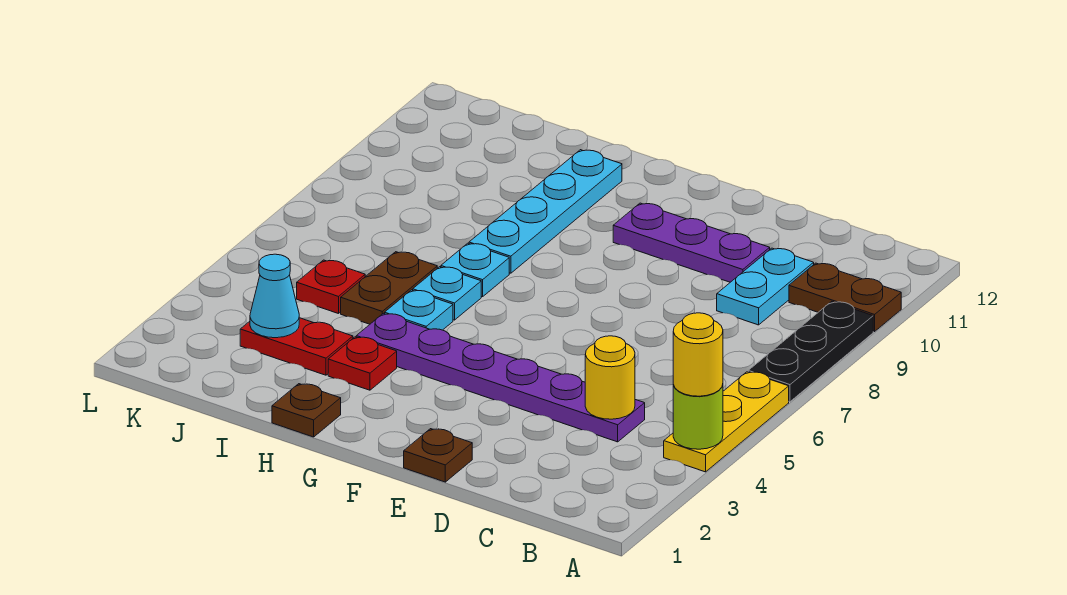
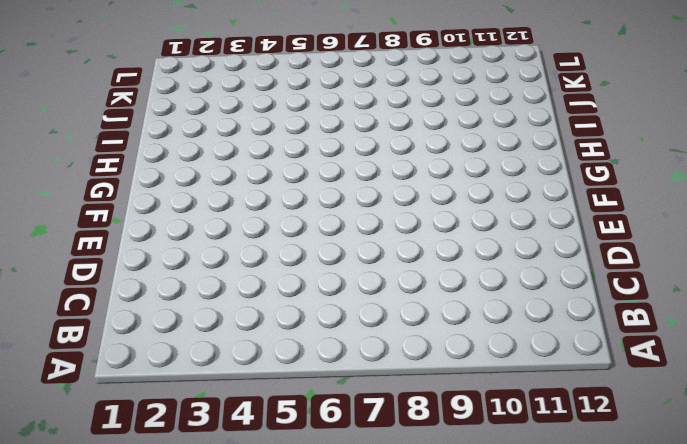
none -> yellow 1x3 plate [664,372,789,472]
none -> black 1x3 plate [748,302,873,402]
none -> brown 1x2 plate [789,263,901,332]

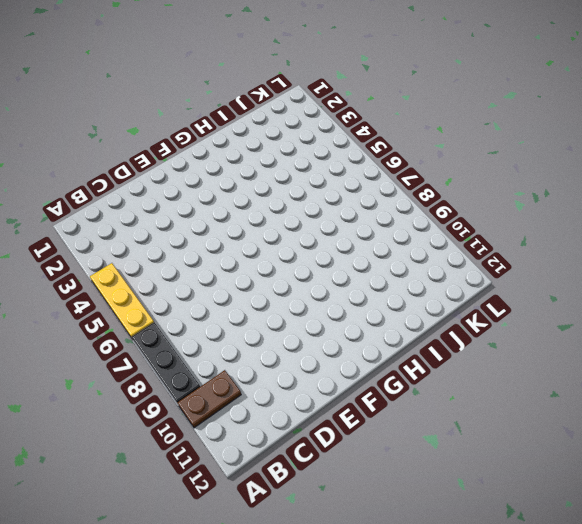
none -> purple 1x6 plate [356,313,645,442]
none -> cyan 1x2 plate [717,248,814,325]
none -> purple 1x3 plate [613,203,770,282]

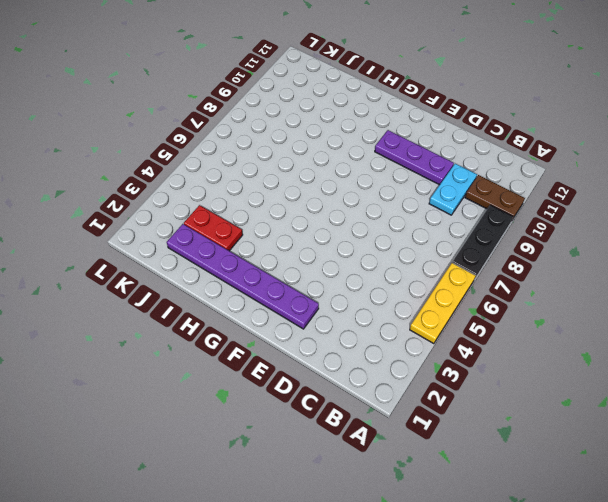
purple 1x6 plate [167,224,319,329] -> purple 1x6 plate moved to [356,313,645,442]
none -> brown 1x1 plate [404,429,472,482]
none -> brown 1x1 plate [272,384,341,437]
none -> red 1x1 plate [328,337,397,390]

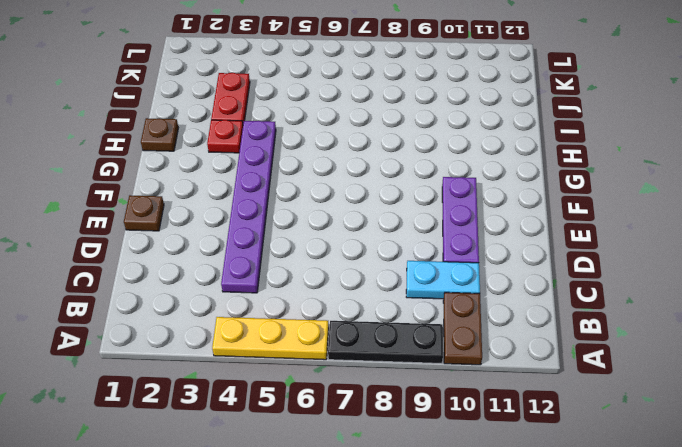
none -> cyan 1x1 plate [385,290,453,330]
none -> cyan 1x1 plate [413,267,481,320]
none -> cyan 1x1 plate [441,243,509,297]

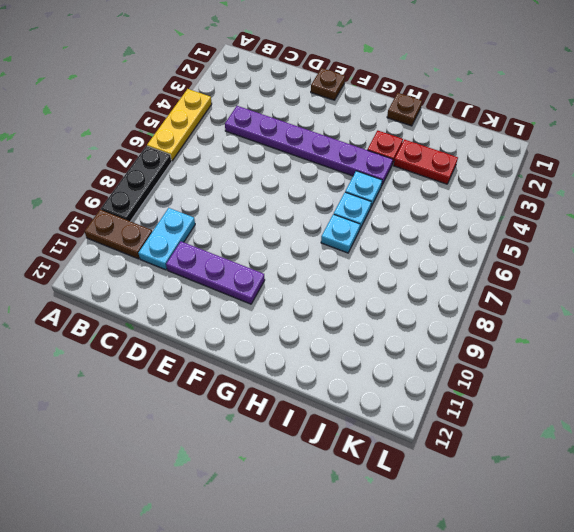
none -> cyan 1x4 plate [469,150,622,273]
none -> brown 1x2 plate [341,252,437,324]
none -> red 1x1 plate [297,260,365,314]

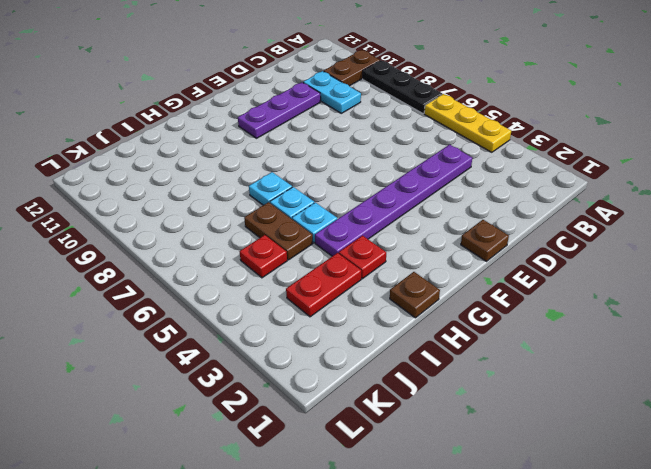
none -> cyan 1x4 plate [469,150,622,273]
none -> lime 1x1 round brick [673,385,723,449]
none -> yellow 1x1 round brick [585,336,635,419]

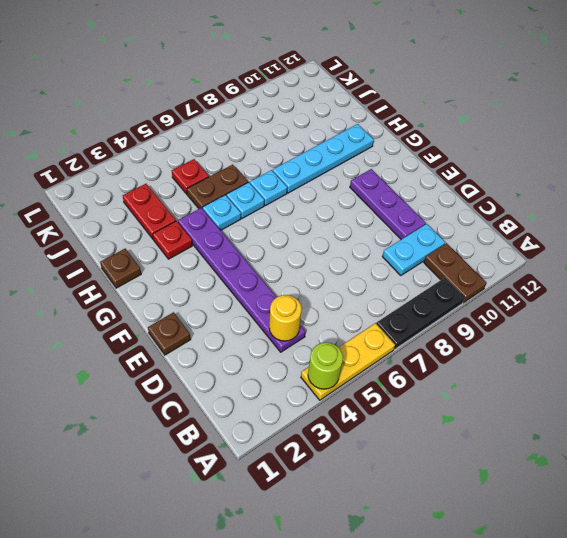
none -> cyan 1x1 cone [250,254,299,338]
none -> yellow 1x1 round brick [673,313,723,396]

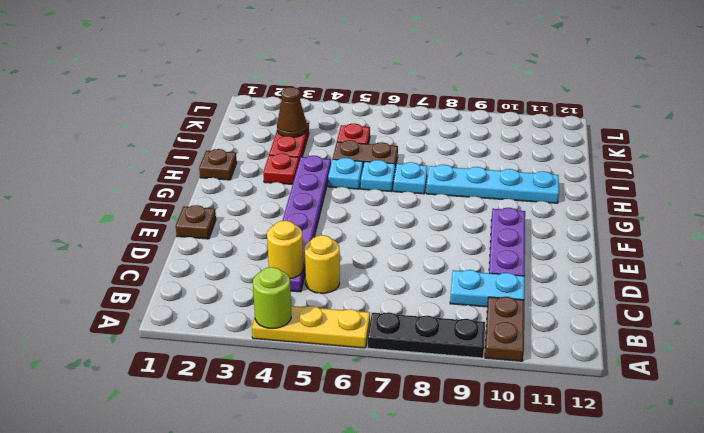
yellow 1x1 round brick [304,235,340,293] -> yellow 1x1 round brick moved to [673,313,723,396]
brown 1x1 cone [277,87,307,137] -> cyan 1x1 cone [250,254,299,338]

